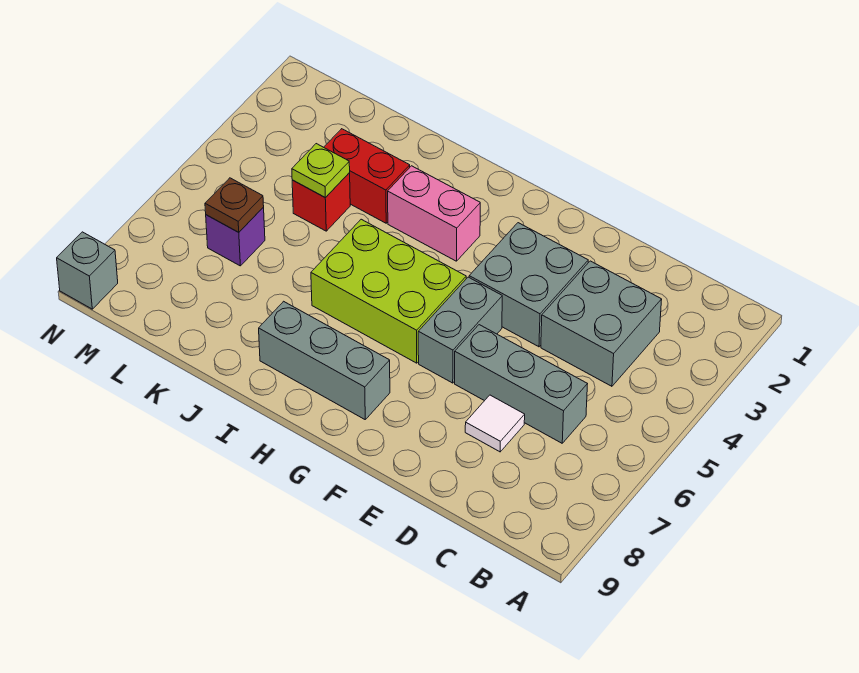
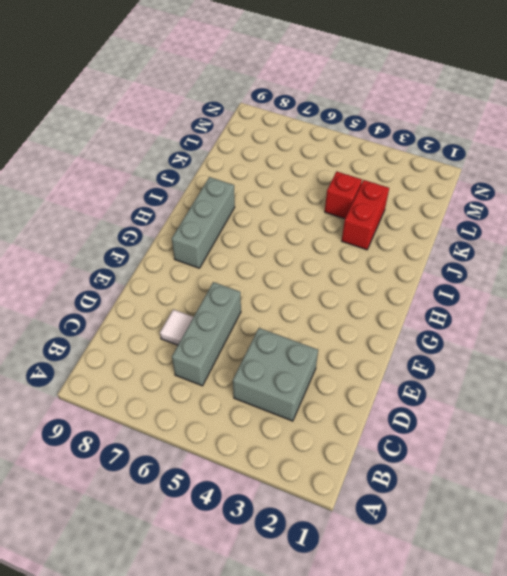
none -> grey 2x2 brick [469,223,588,347]
none -> grey 1x2 brick [418,277,502,383]
none -> lime 2x3 brick [311,219,466,363]

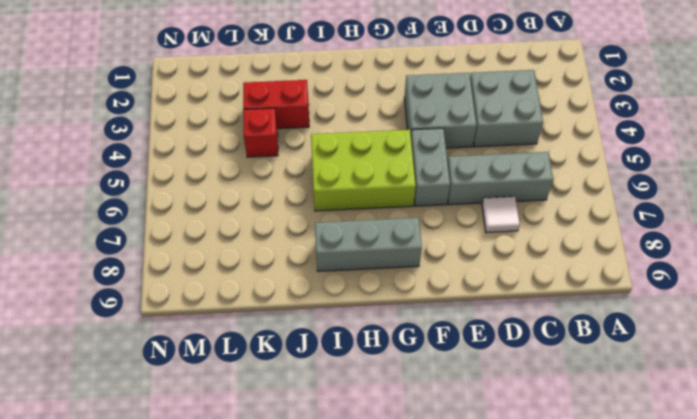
none -> pink 1x2 brick [388,166,480,261]
none -> purple 1x1 brick [206,207,265,266]
none -> grey 1x1 brick [57,232,118,309]

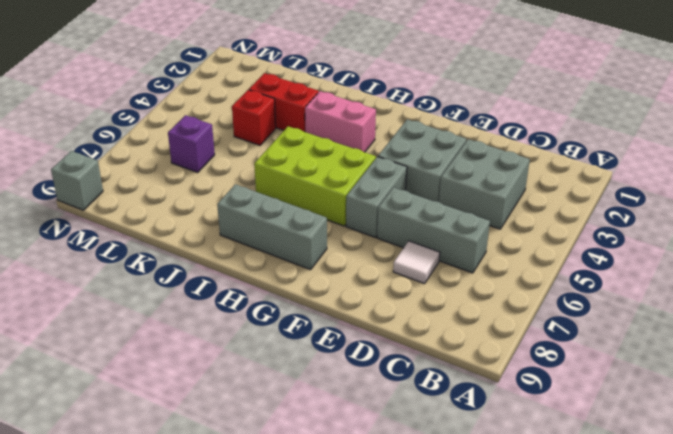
none -> lime 1x1 plate [292,144,350,198]
none -> brown 1x1 plate [205,178,264,232]

